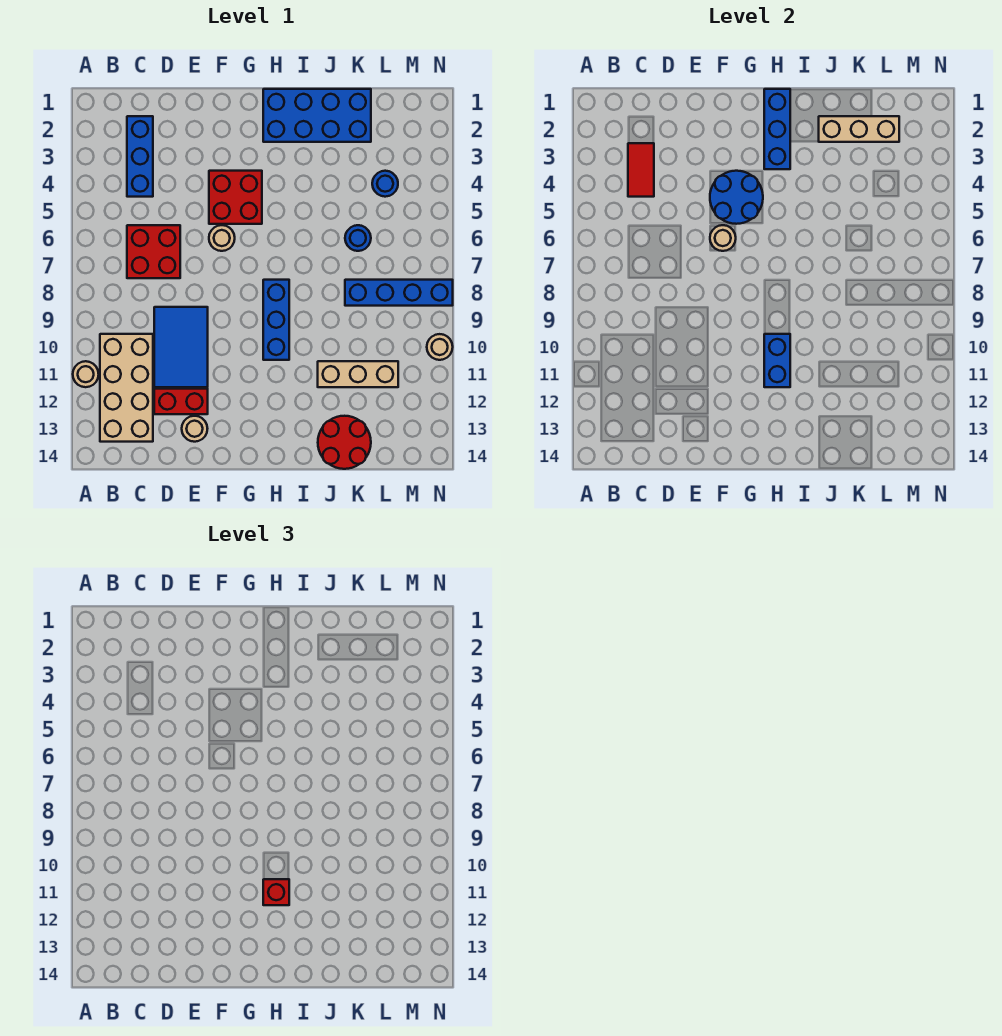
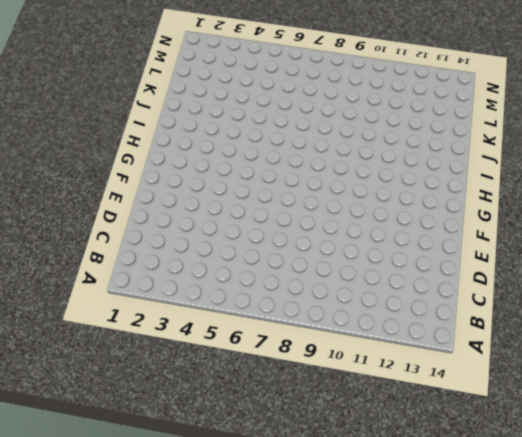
none -> tan 1x1 round brick [73,361,99,387]
none -> tan 2x4 brick [100,334,153,442]
none -> blue 1x3 brick [127,116,153,197]

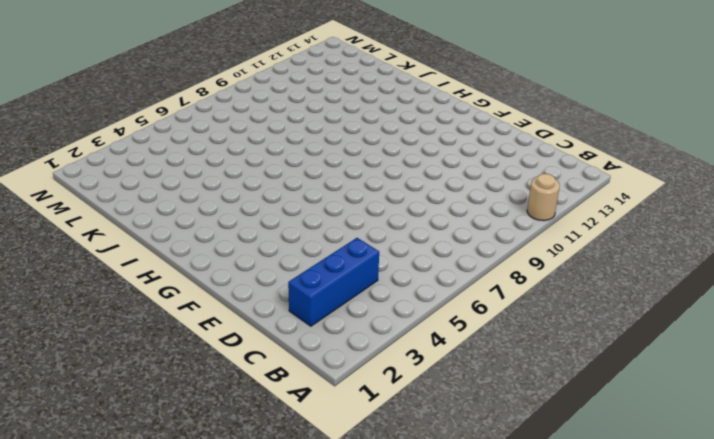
none -> tan 2x4 brick [100,334,153,442]
none -> red 2x2 brick [127,225,180,278]
none -> blue 2x3 tile [154,307,208,387]

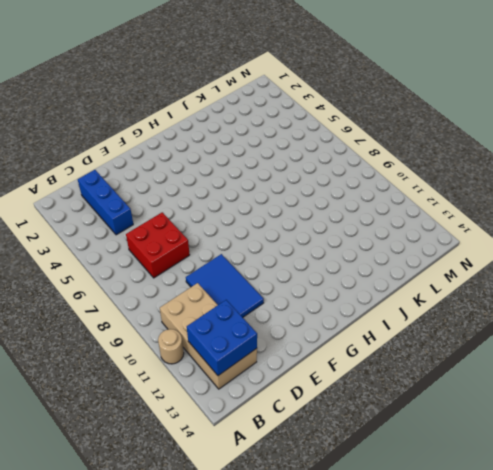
blue 2x2 brick [187,300,257,376] -> none
none -> red 1x2 brick [154,389,208,414]
none -> tan 1x1 round brick [182,416,208,442]
none -> red 2x2 brick [209,171,262,224]

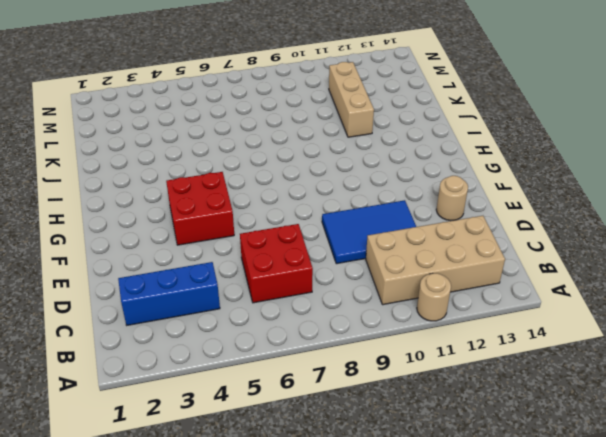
none -> red 1x2 brick [154,389,208,414]
none -> tan 1x1 round brick [209,225,235,251]
none -> blue 2x4 brick [263,89,371,142]

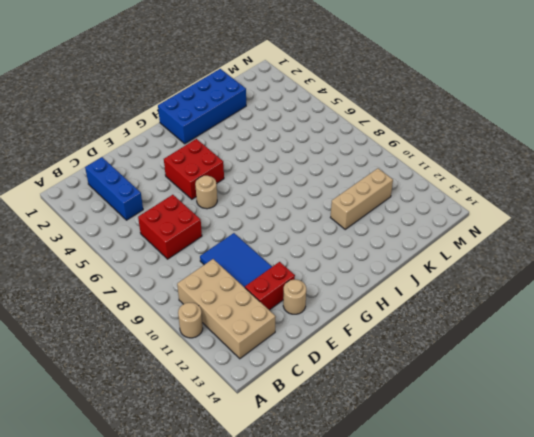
none -> blue 1x3 brick [263,280,289,360]
none -> red 2x2 round brick [318,416,371,469]
none -> blue 1x1 round brick [345,225,371,251]

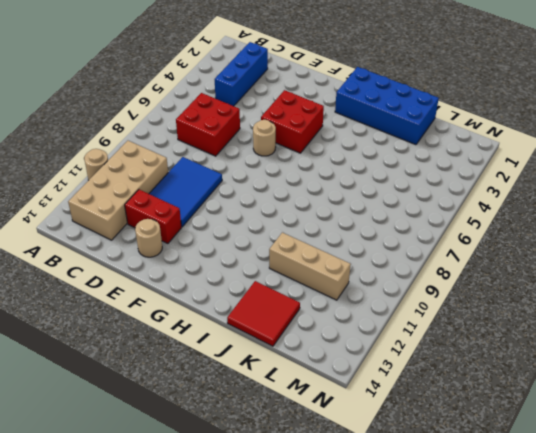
red 2x2 tile [227,281,300,346] -> red 2x2 round brick [318,416,371,469]
none -> blue 1x3 brick [263,280,289,360]
none -> blue 1x1 round brick [345,225,371,251]
none -> blue 1x4 brick [345,280,453,306]

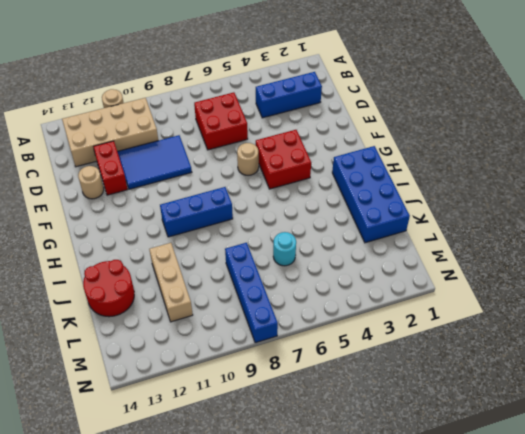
cyan 1x1 round brick [273,232,296,266] -> blue 1x1 round brick [345,225,371,251]
none -> blue 1x1 round brick [372,171,398,197]
none -> tan 1x1 round brick [427,334,453,360]
none -> red 1x2 tile [628,143,654,197]

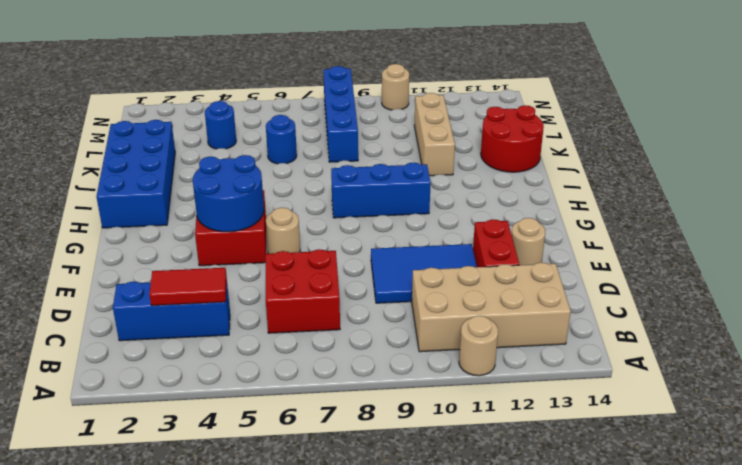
none -> tan 1x1 round brick [710,225,736,251]
none -> blue 1x3 brick [764,89,790,169]
none -> blue 1x2 brick [764,334,790,387]

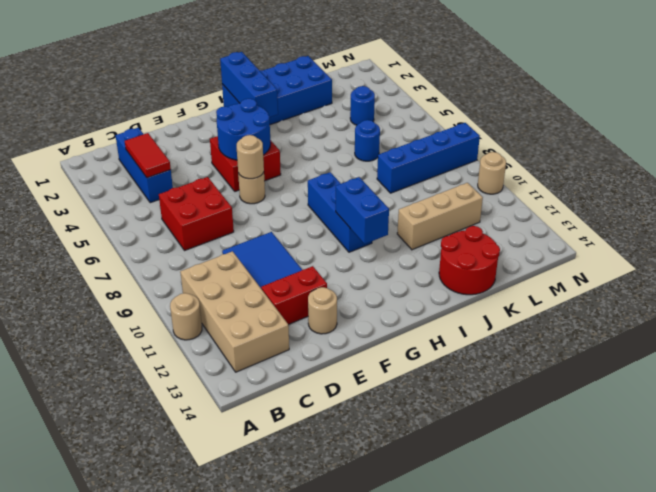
none -> tan 1x3 brick [819,116,899,142]
none -> red 1x1 brick [263,879,289,905]

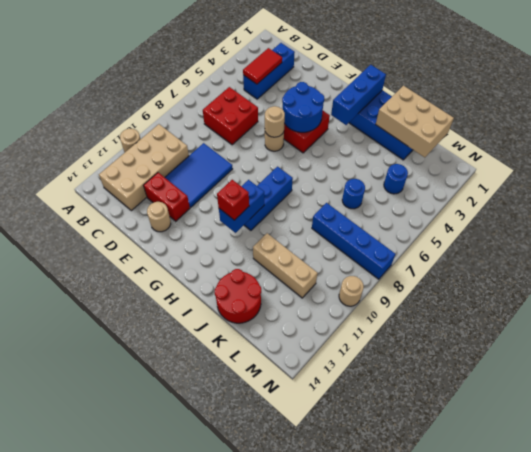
tan 2x3 brick [376,86,454,157] -> tan 1x3 brick [819,116,899,142]

